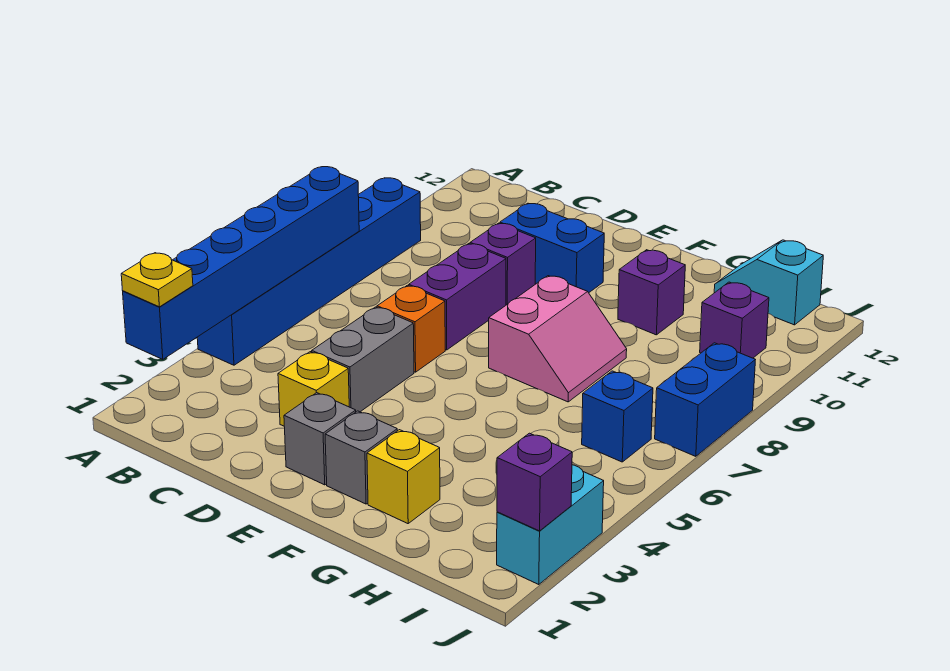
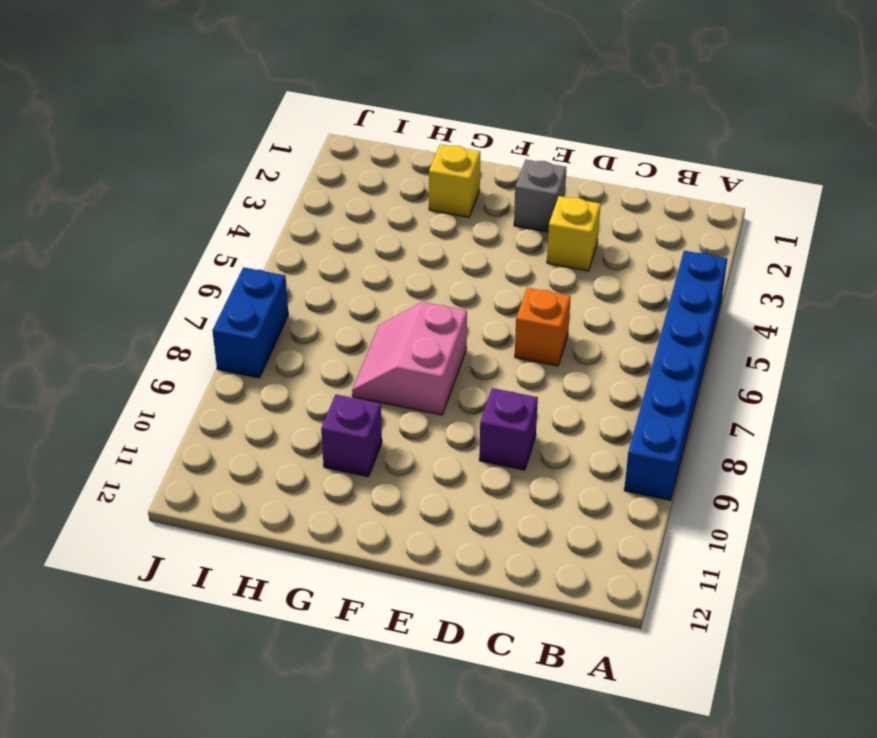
none -> grey 1x2 brick [312,307,414,412]
none -> purple 1x2 brick [409,244,506,350]
none -> blue 1x2 brick [500,203,604,293]

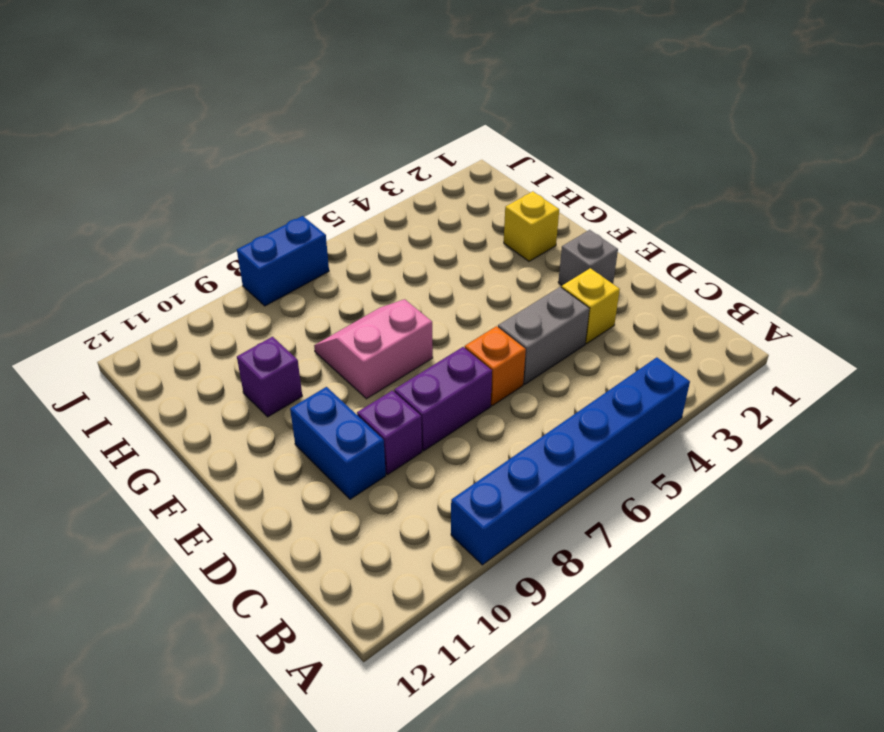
none -> grey 1x1 brick [325,411,397,504]
none -> cyan 1x2 slope [714,240,823,325]
none -> blue 1x1 brick [582,371,653,462]

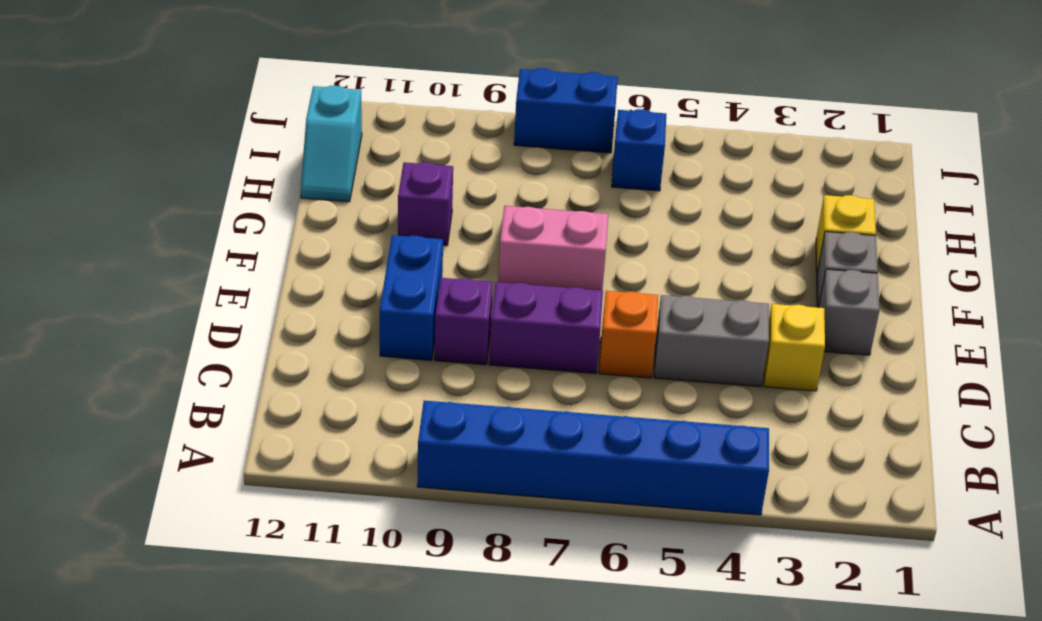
none -> purple 1x1 brick [700,282,769,358]
none -> cyan 1x2 brick [497,465,604,585]
none -> blue 1x6 brick [123,167,359,359]

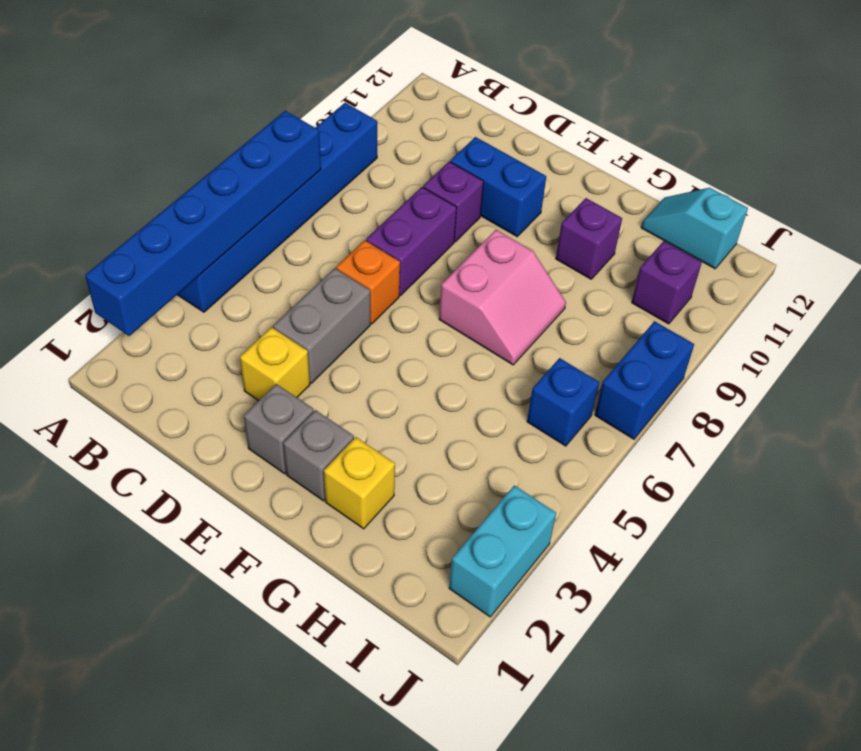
none -> purple 1x1 brick [497,433,572,531]
none -> yellow 1x1 plate [121,253,193,307]

